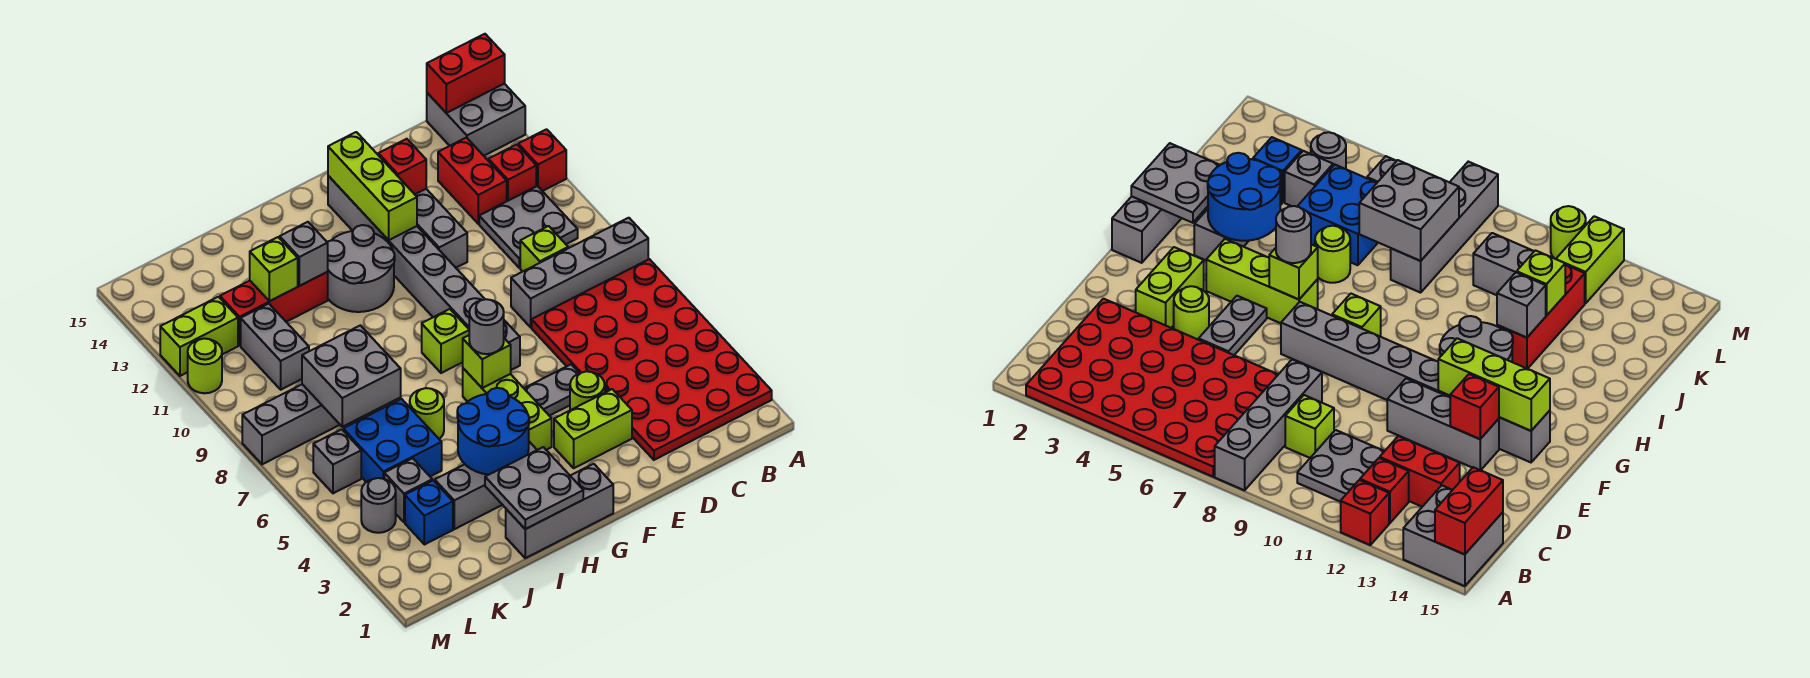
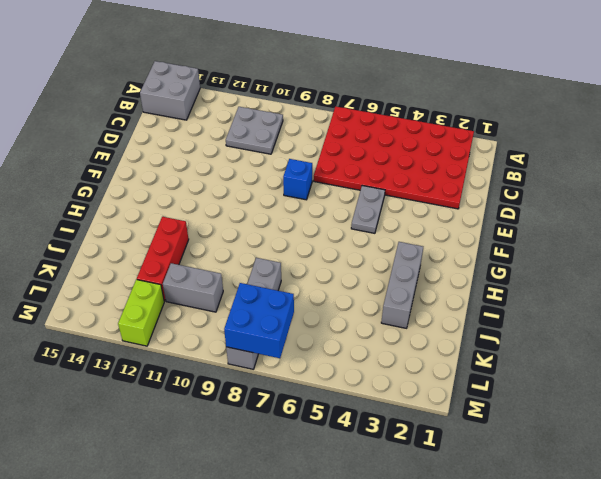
blue 1x1 brick [283,159,312,200] -> blue 1x1 brick moved to [405,480,453,545]
blue 2x2 brick [224,283,294,358] -> blue 2x2 brick moved to [343,399,442,482]
none -> grey 1x4 brick [511,218,648,327]
none -> red 1x1 brick [518,129,566,191]
none -> red 1x1 brick [488,144,536,201]
none -> lime 1x1 brick [520,226,568,272]

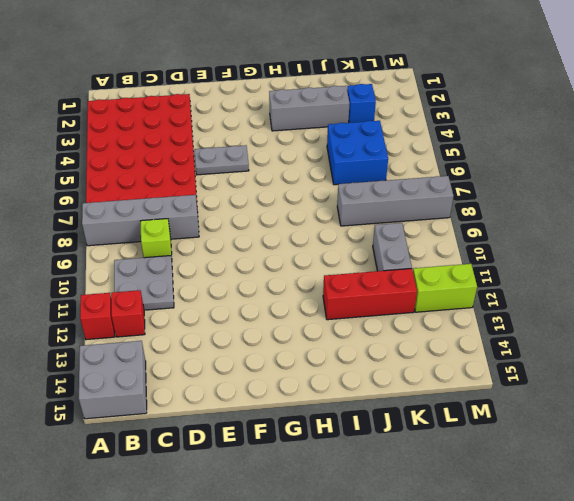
none -> red 1x2 brick [438,138,507,224]
none -> lime 1x2 brick [554,389,632,468]
none -> lime 1x1 round brick [570,371,605,410]
none -> grey 1x3 brick [415,189,467,268]

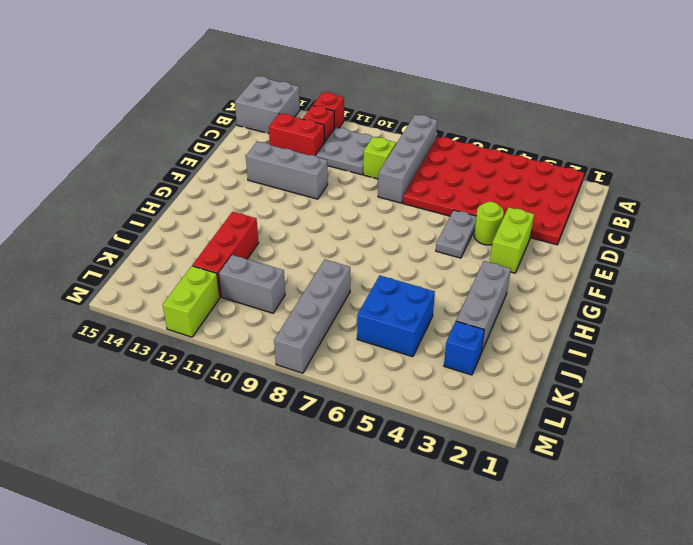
none -> grey 1x8 brick [328,176,520,370]
none -> grey 1x3 brick [506,464,613,558]
none -> lime 1x3 brick [463,368,552,450]
none -> lime 1x1 brick [422,309,469,373]

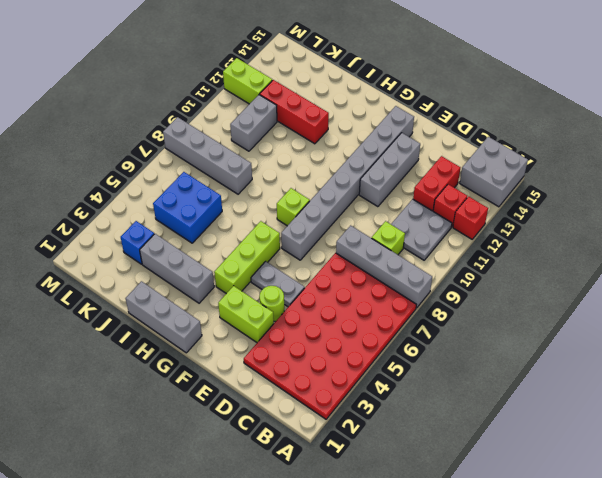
none -> grey 2x2 round brick [327,225,395,312]
none -> lime 1x1 round brick [410,388,444,439]
none -> grey 1x1 brick [384,458,432,522]
none -> grey 1x1 round brick [361,478,396,533]

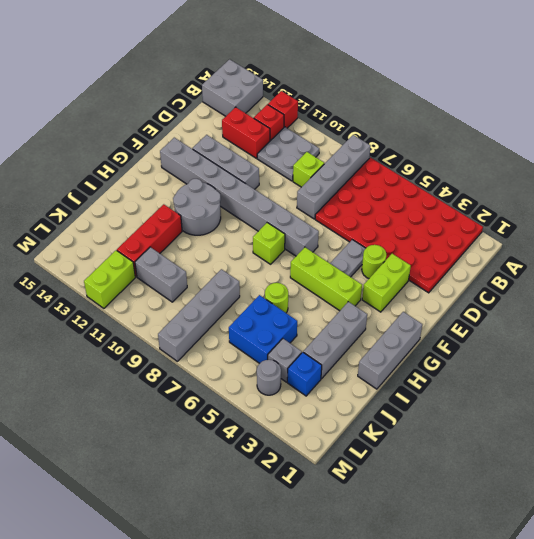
none -> grey 1x1 brick [313,429,361,493]
none -> lime 1x1 round brick [188,339,222,393]
none -> red 1x2 brick [427,34,505,113]
none -> red 1x1 brick [378,139,426,194]

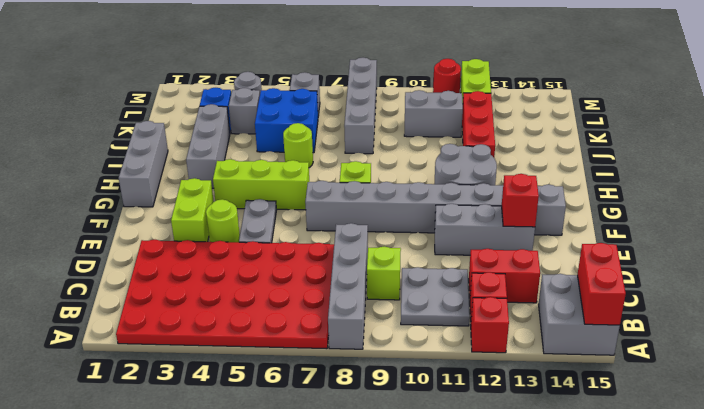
red 1x1 round brick [433,59,461,93] -> lime 1x1 round brick [188,339,222,393]
none -> lime 1x3 brick [328,132,417,240]
none -> lime 1x1 brick [463,335,511,388]
none -> grey 2x2 plate [485,447,583,529]
none -> blue 2x2 round brick [457,388,529,475]

